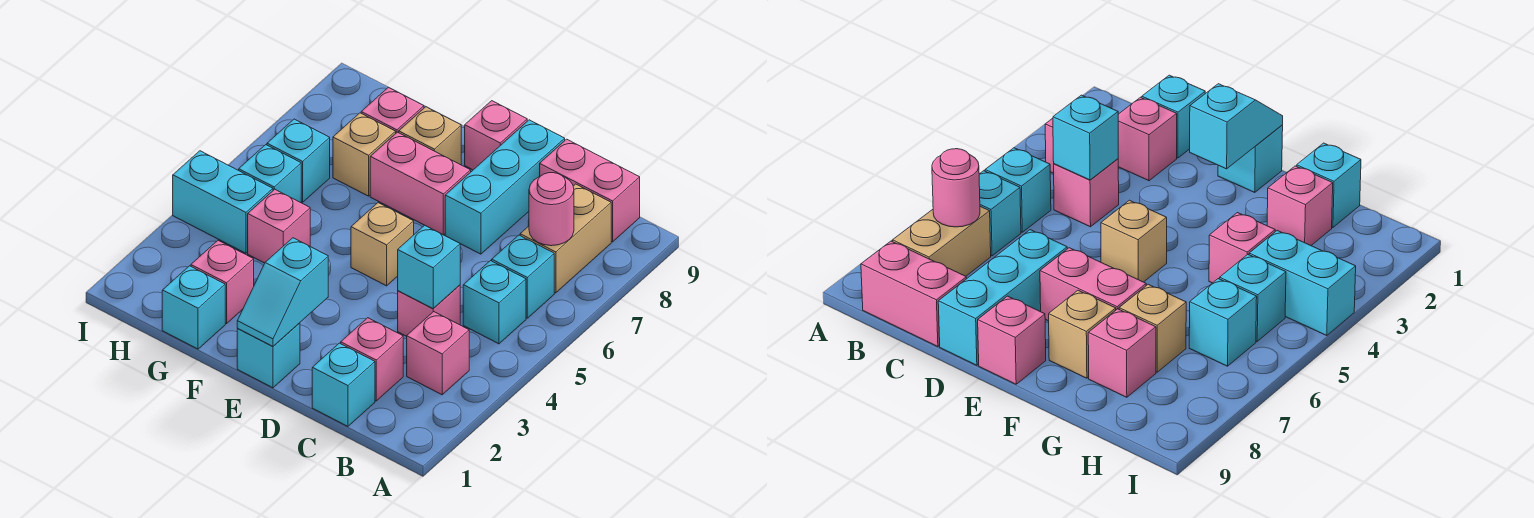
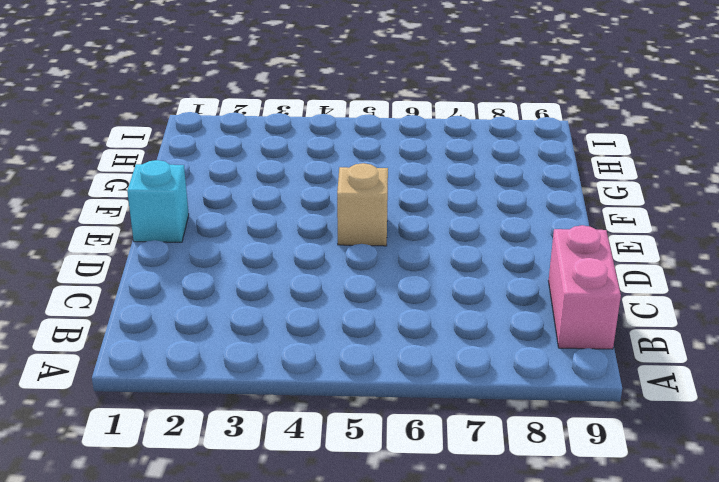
none -> pink 1x1 brick [407,312,469,395]
none -> cyan 1x1 brick [463,261,526,344]
none -> cyan 1x1 brick [492,235,554,318]

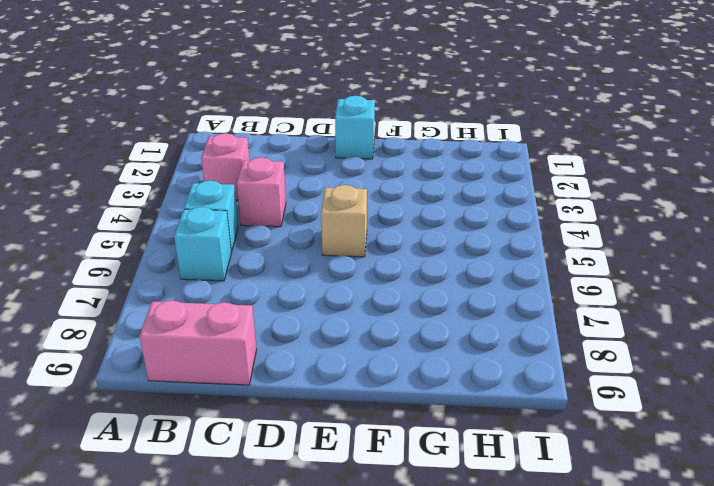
none -> tan 1x2 brick [520,184,611,293]
none -> cyan 1x1 brick [312,343,375,426]
none -> pink 1x1 brick [341,318,403,401]

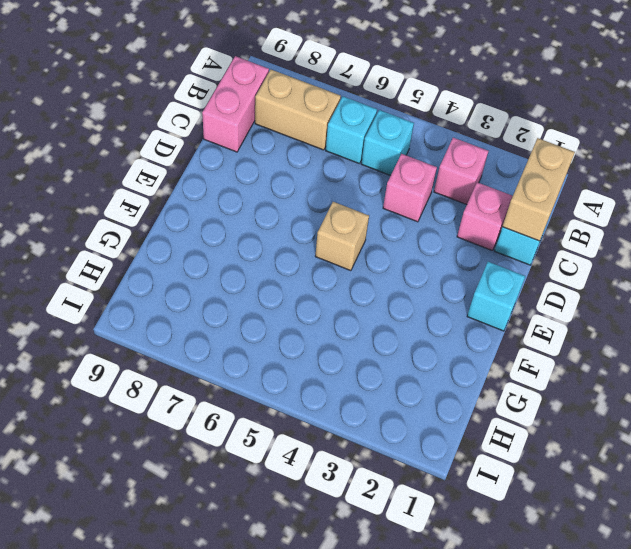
tan 1x2 brick [502,138,575,241] -> none
none -> cyan 1x3 brick [445,120,565,254]
none -> pink 1x2 brick [370,132,471,235]
none -> pink 1x1 brick [465,101,527,170]

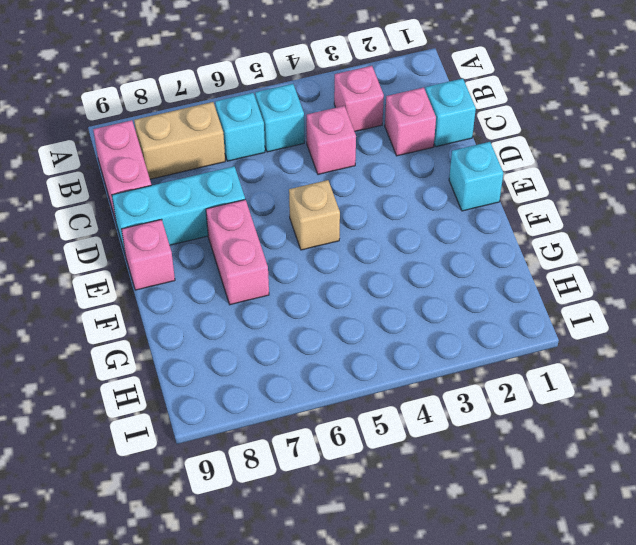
none -> tan 1x1 brick [399,107,461,165]
none -> cyan 1x1 brick [162,266,225,349]
none -> pink 1x1 brick [191,241,254,324]

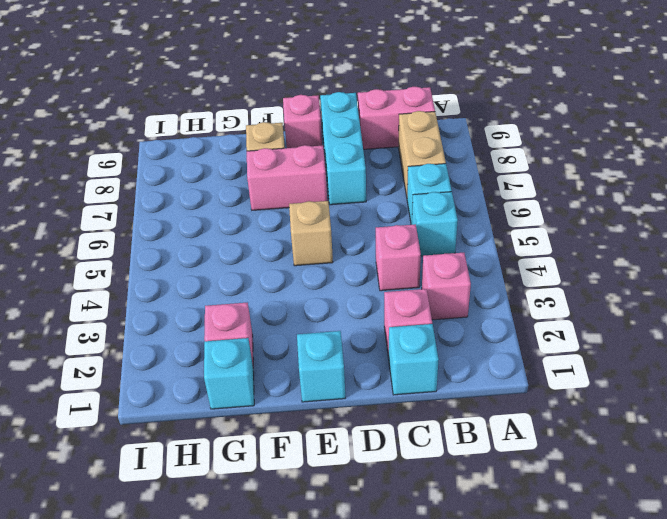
none -> pink 1x1 brick [248,189,310,263]
none -> tan 1x1 brick [333,113,396,196]
none -> pink 1x1 brick [361,87,424,133]

